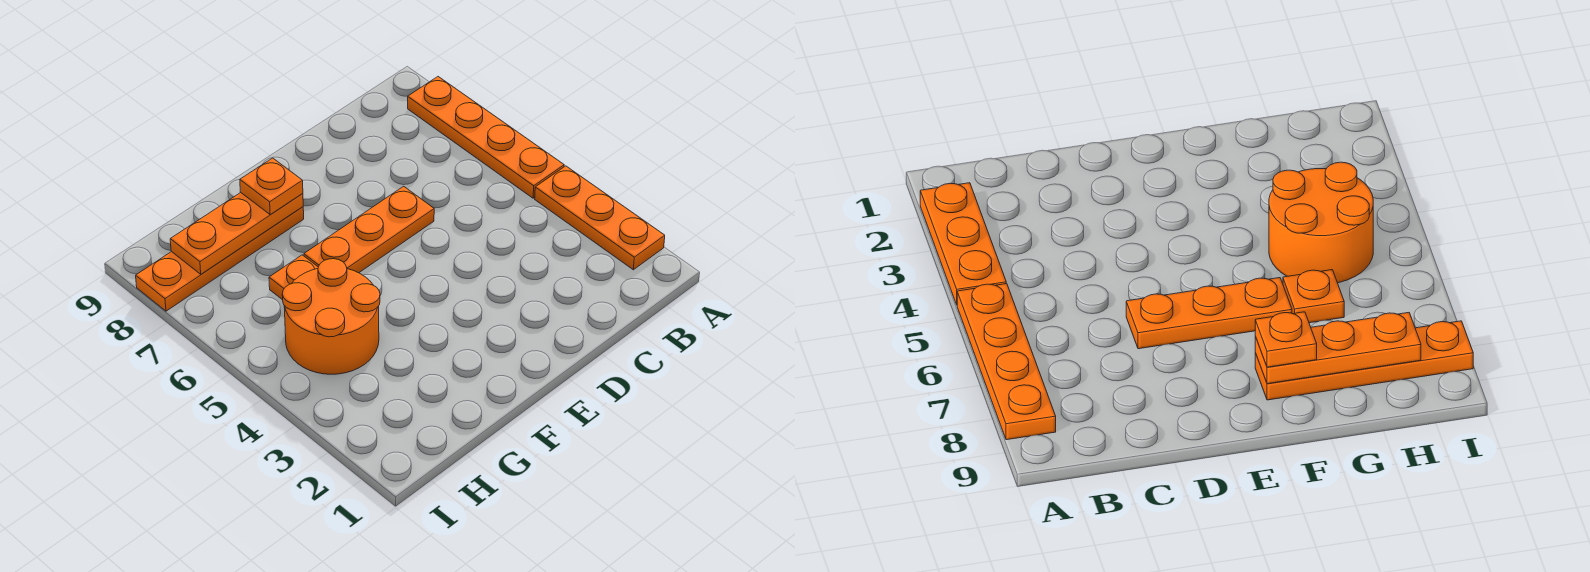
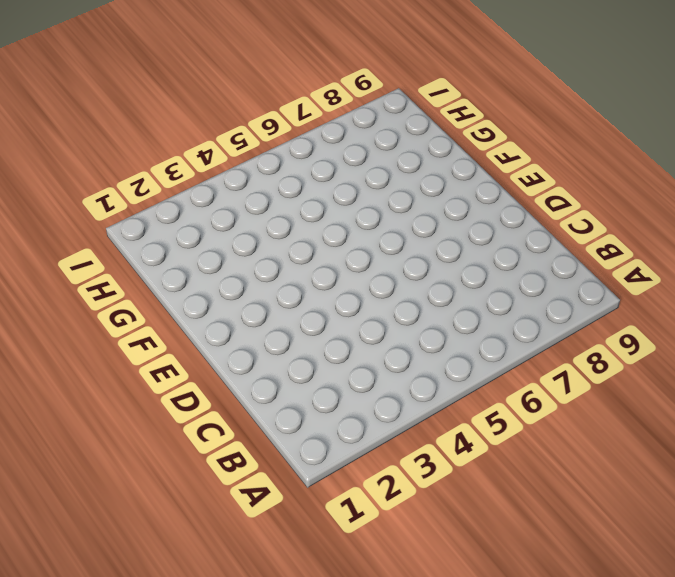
none -> orange 1x3 plate [535,166,665,270]
none -> orange 1x4 plate [408,77,564,198]

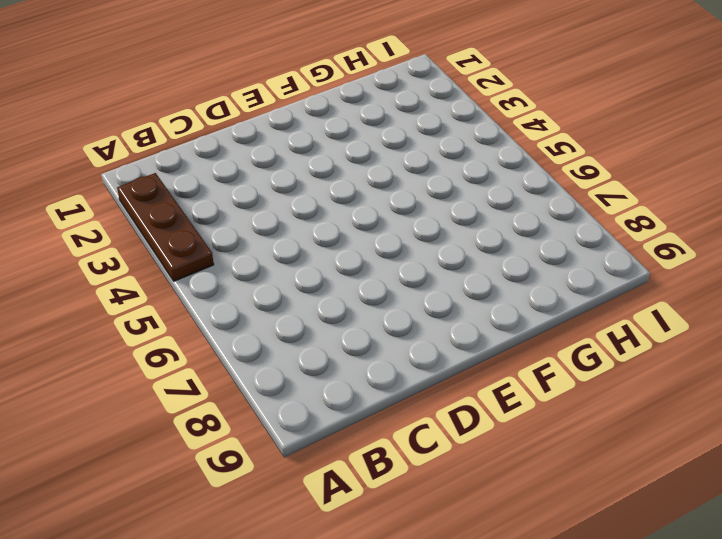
brown 1x3 plate [117,173,214,281] -> orange 1x3 plate [535,166,665,270]
none -> orange 1x4 plate [408,77,564,198]
none -> orange 1x3 plate [304,186,434,273]

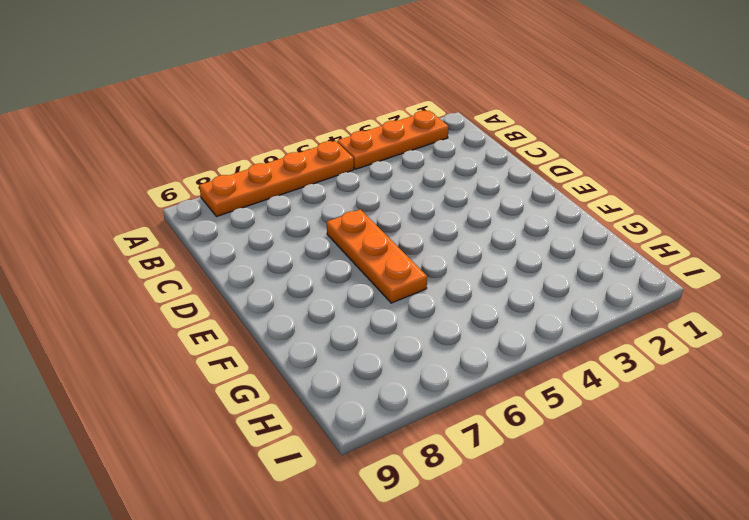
none -> orange 1x4 plate [136,207,304,311]
none -> orange 2x2 round brick [282,259,380,374]

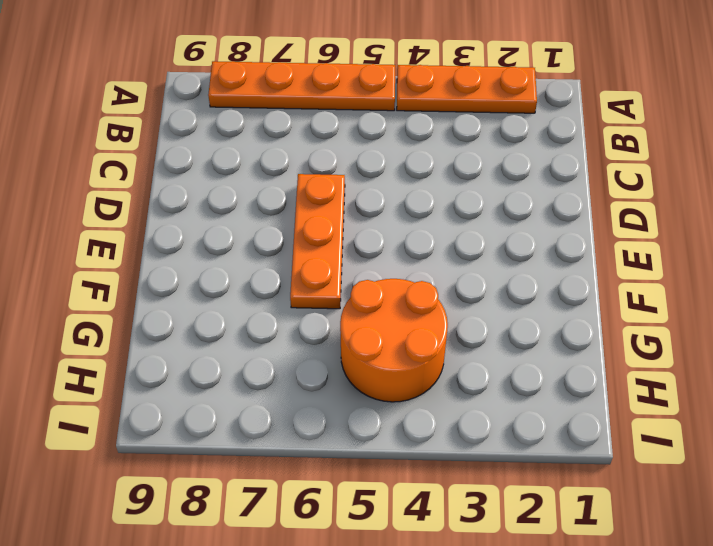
none -> orange 1x4 plate [136,207,304,311]
none -> orange 1x1 plate [269,255,318,300]

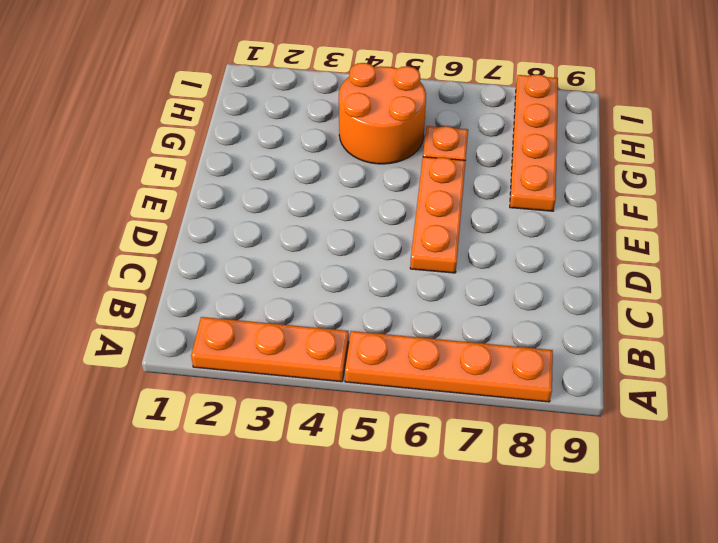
none -> orange 1x3 plate [170,192,303,274]
none -> orange 1x1 plate [240,158,303,215]

